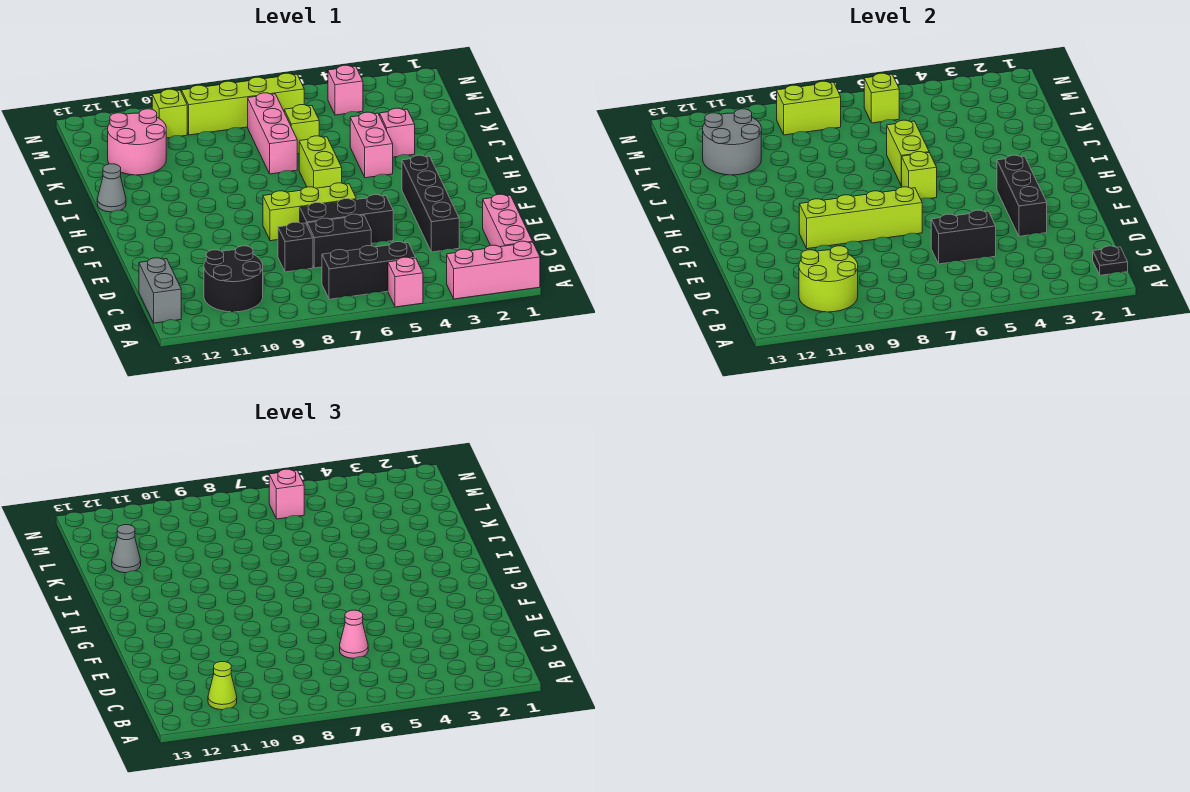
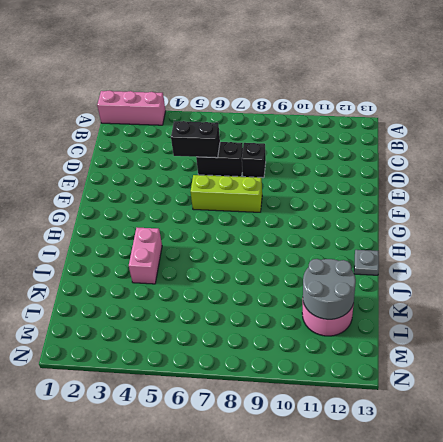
grey 1x1 plate [354,250,379,275] -> grey 1x1 cone [97,164,126,212]
none -> pink 1x1 brick [388,257,423,307]
none -> pink 1x3 brick [483,194,533,247]
none -> black 1x3 brick [322,242,416,299]
none -> black 2x2 round brick [204,246,263,312]

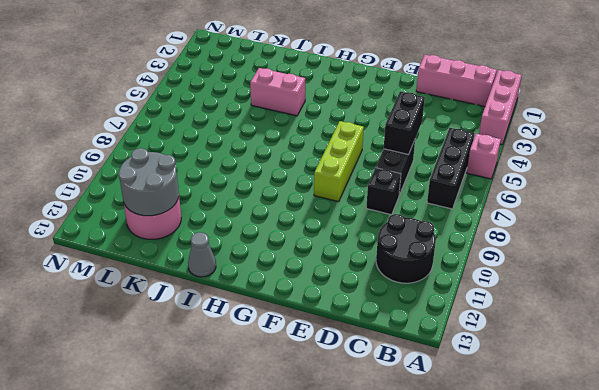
none -> grey 1x2 brick [139,258,181,323]
none -> black 1x4 brick [402,155,459,252]
none -> black 1x3 brick [300,195,393,244]
none -> lime 1x2 brick [299,136,342,188]

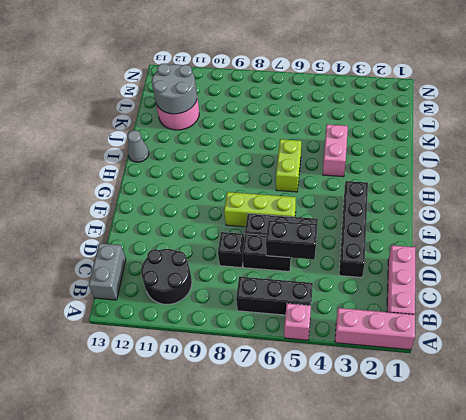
none -> pink 1x1 brick [380,108,415,157]
none -> pink 1x3 brick [248,93,297,174]
none -> lime 1x1 brick [284,105,319,154]
none -> pink 1x1 brick [328,65,363,115]

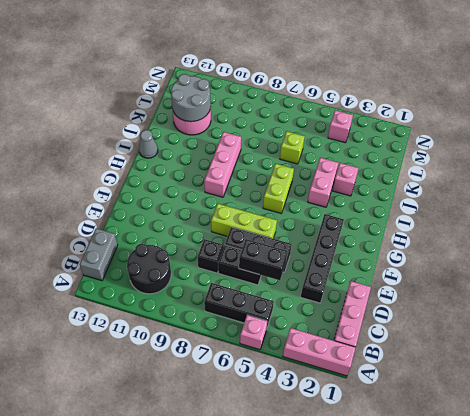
pink 1x3 brick [204,132,241,197] -> pink 1x3 brick moved to [248,93,297,174]
none -> lime 1x4 brick [182,73,304,135]
none -> lime 1x1 brick [152,89,187,138]
none -> black 1x1 plate [1093,246,1128,275]
none -> lime 2x2 round brick [799,246,858,312]

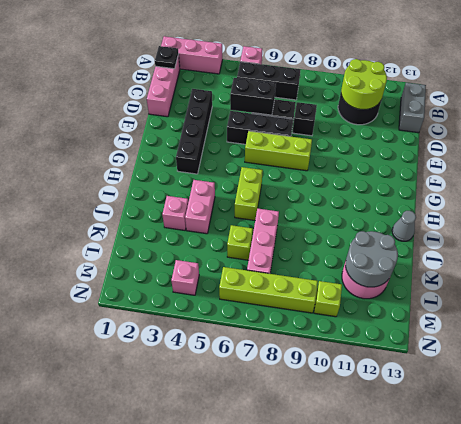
none -> black 1x3 brick [997,155,1047,236]
none -> lime 1x4 brick [799,187,922,249]
none -> lime 1x1 brick [901,152,937,199]
none -> lime 1x2 brick [887,120,929,185]

